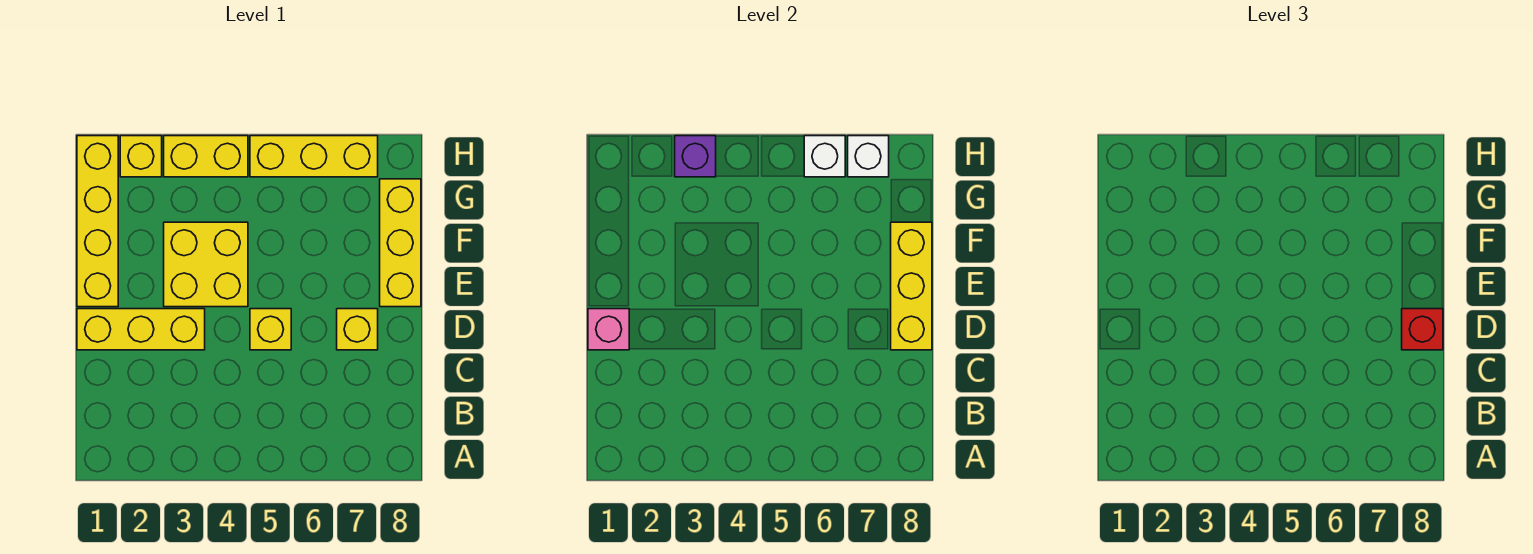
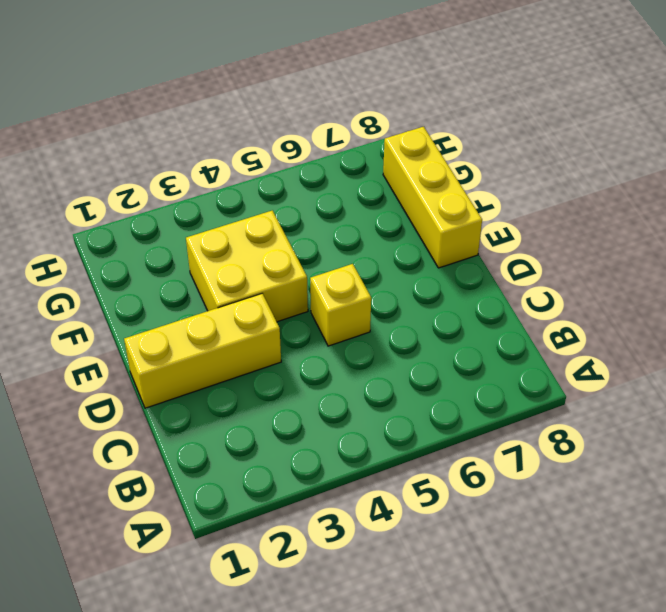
none -> yellow 1x1 brick [337,309,378,350]
none -> yellow 1x4 brick [77,136,118,307]
none -> yellow 1x1 brick [120,136,162,177]

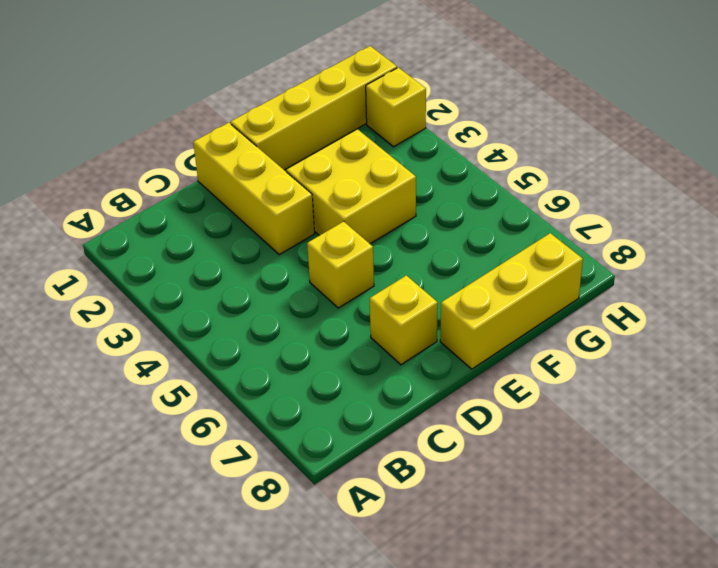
none -> yellow 1x2 brick [164,136,248,177]
none -> yellow 1x3 brick [250,136,378,177]
none -> pink 1x1 brick [588,309,629,350]

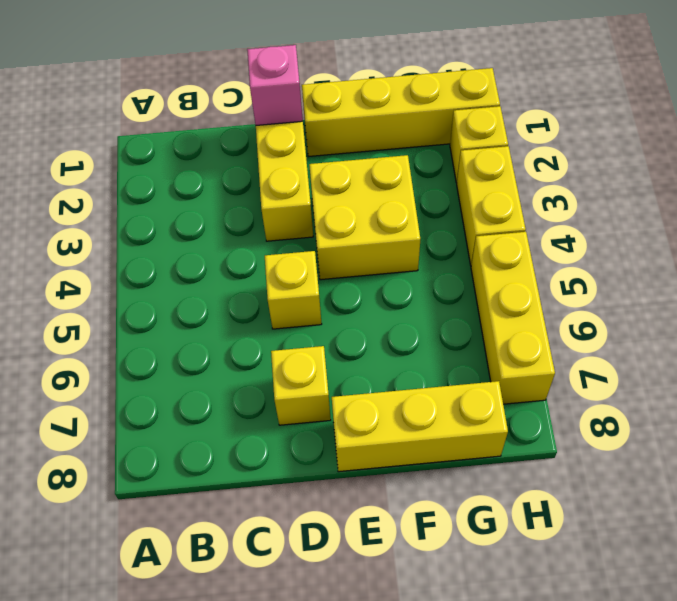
none -> yellow 1x3 brick [891,222,932,350]
none -> purple 1x1 brick [675,136,716,177]
none -> white 1x1 brick [804,136,845,177]

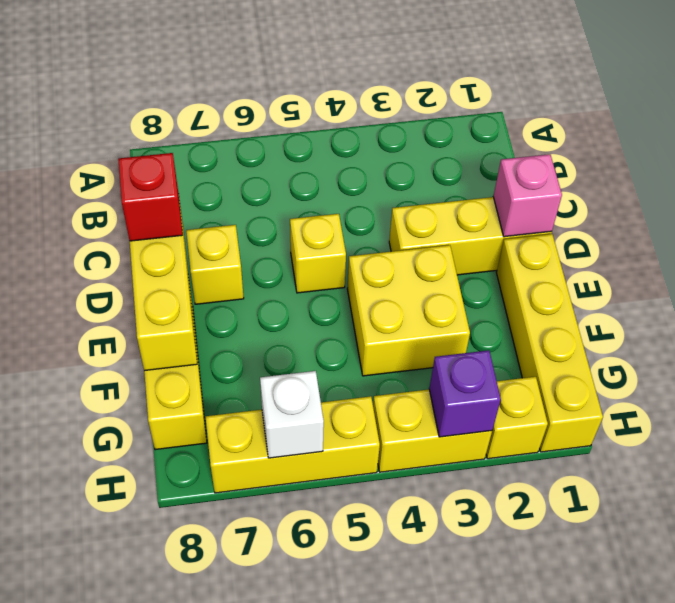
none -> white 1x1 brick [848,136,889,177]

